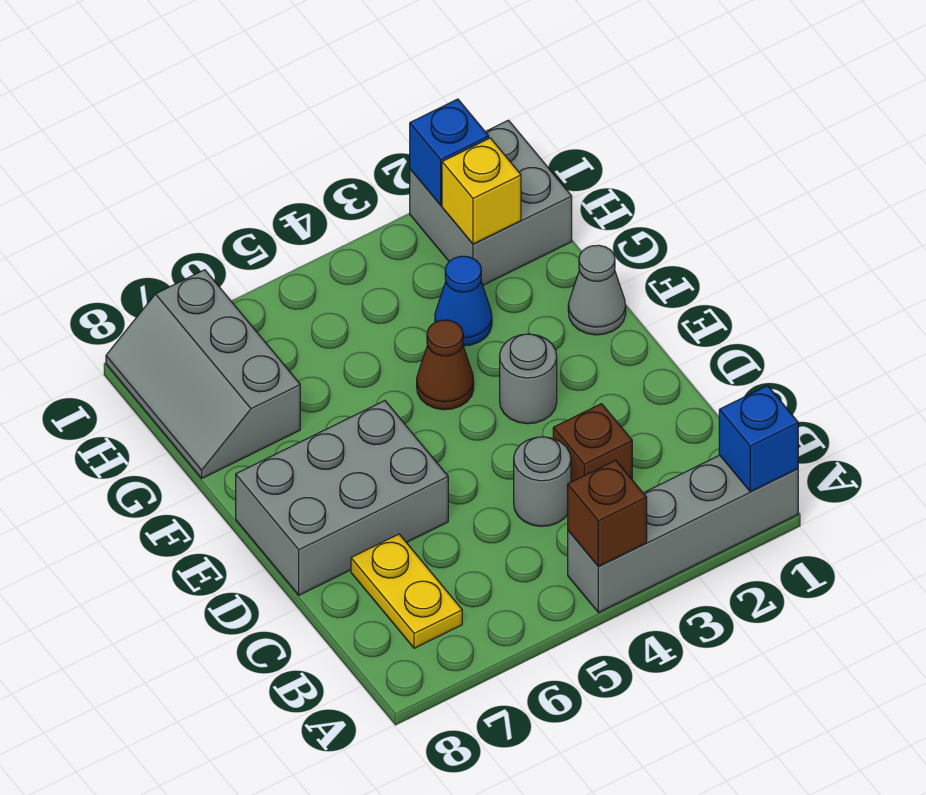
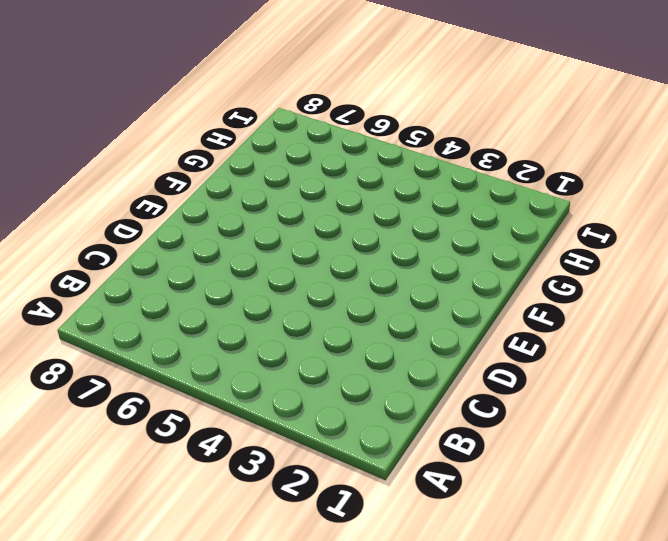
none -> grey 1x4 brick [568,455,798,613]
none -> yellow 1x2 plate [351,534,462,648]
none -> brown 1x1 brick [553,404,632,482]

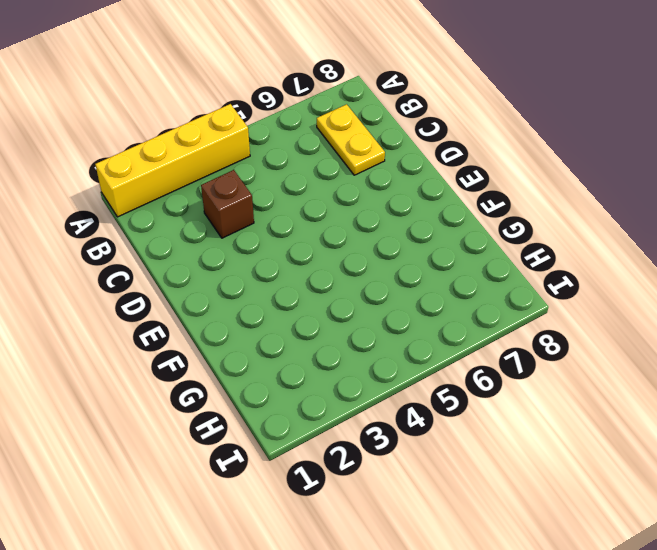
yellow 1x4 brick [95,104,250,217] -> grey 1x4 brick [568,455,798,613]
none -> grey 1x1 round brick [514,437,571,526]
none -> grey 2x3 brick [236,401,448,595]
none -> grey 1x1 round brick [500,334,557,424]

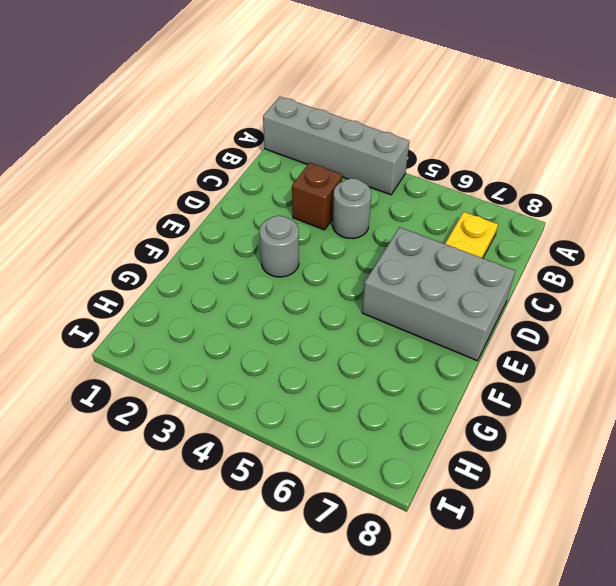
none -> grey 1x1 cone [568,245,626,335]
none -> brown 1x1 cone [417,320,474,410]
none -> blue 1x1 cone [435,256,492,346]

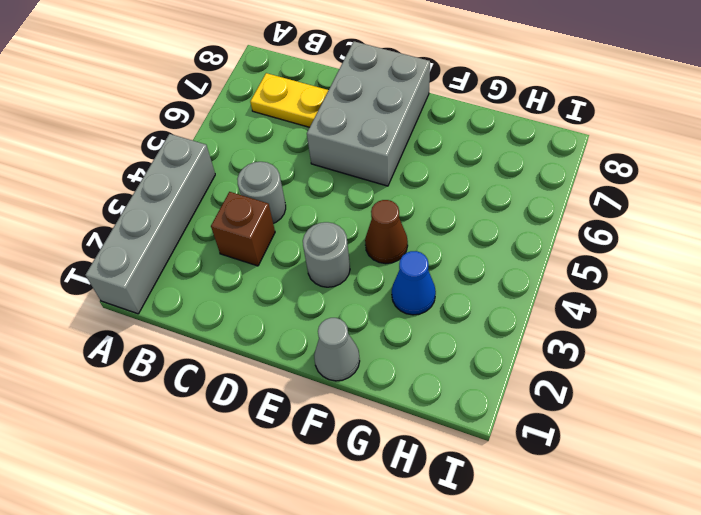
none -> grey 2x3 slope [106,270,300,478]
none -> grey 2x2 brick [410,120,572,285]
none -> blue 1x1 brick [719,386,798,492]

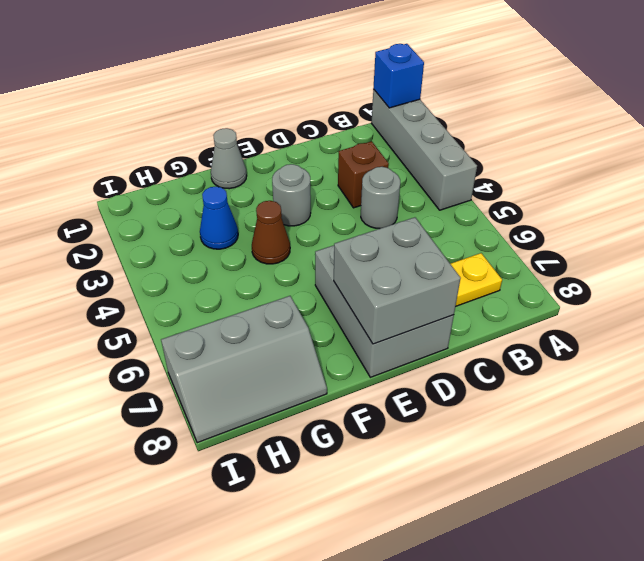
grey 2x2 brick [334,217,461,344] -> grey 2x2 brick moved to [410,120,572,285]
none -> brown 1x1 brick [568,460,647,566]
none -> yellow 1x1 brick [442,138,521,244]
none -> blue 1x1 brick [410,99,489,205]

